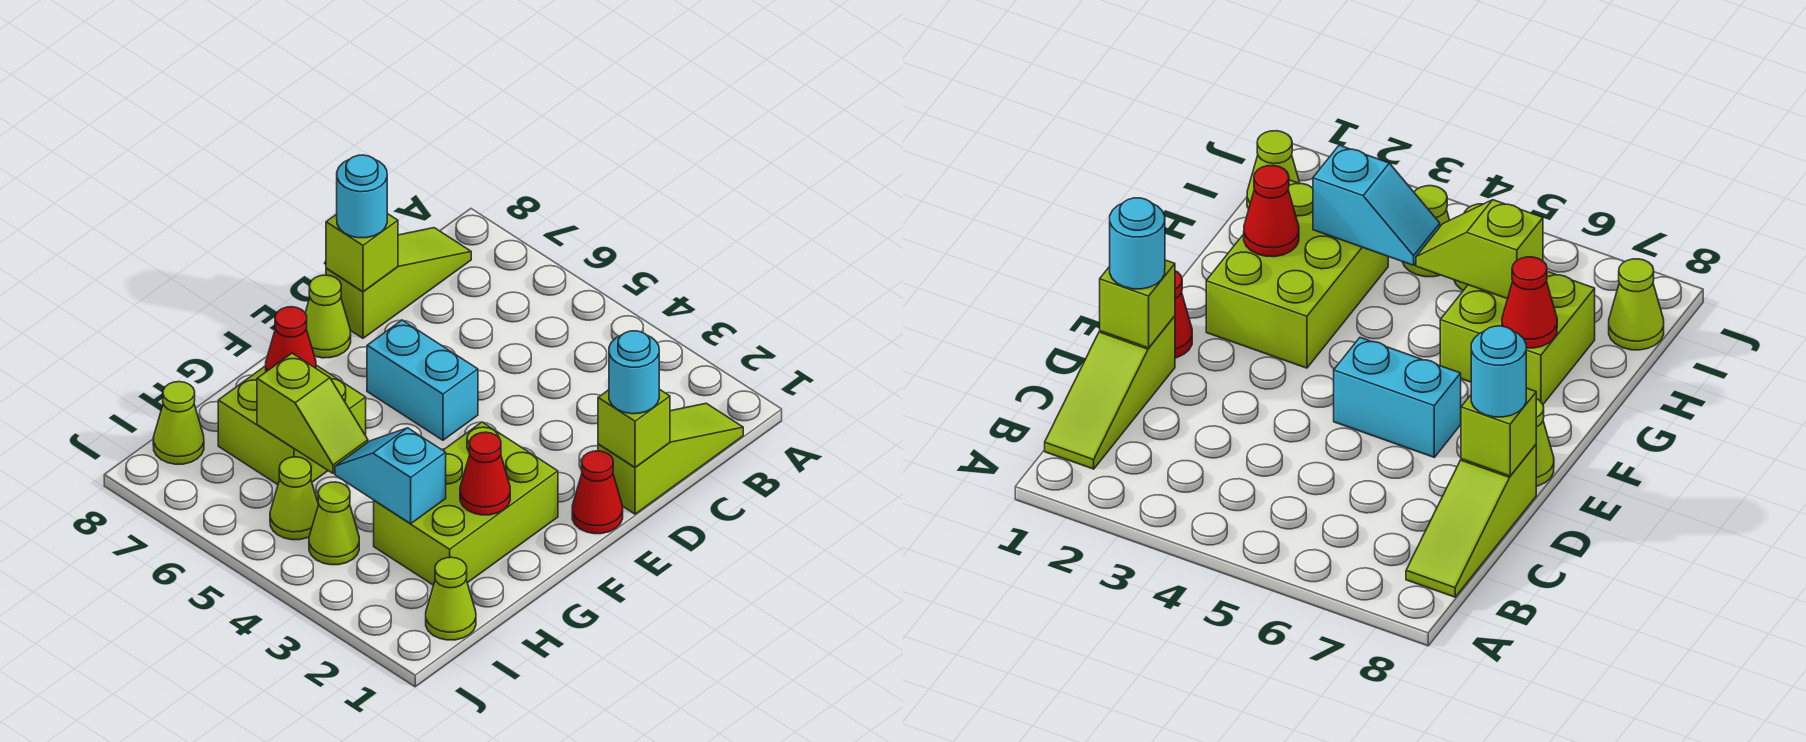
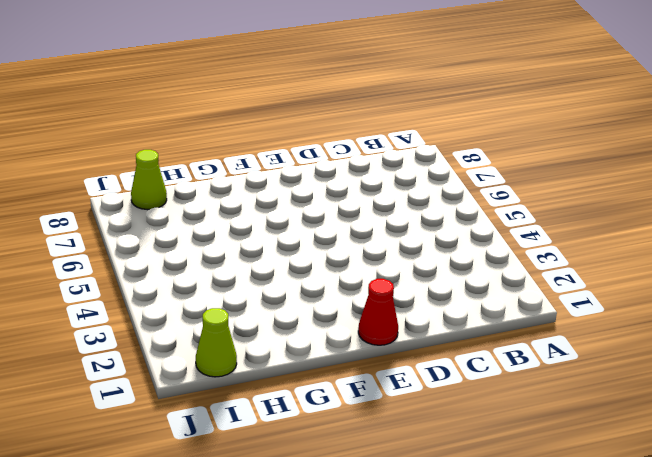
none -> lime 1x3 slope [598,403,743,514]
none -> lime 1x3 slope [326,228,471,338]
none -> cyan 1x2 brick [367,320,478,440]

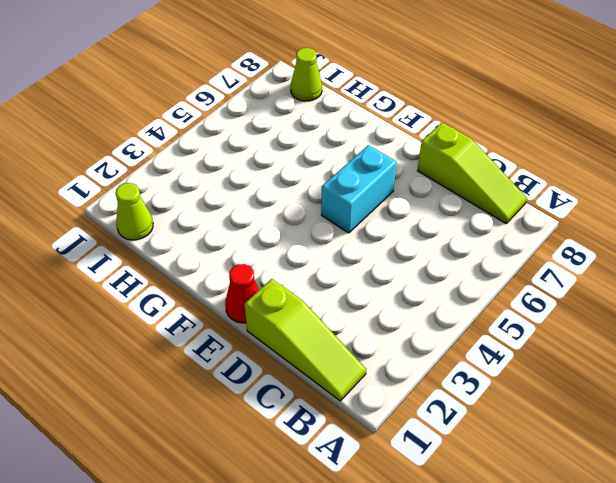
none -> lime 1x1 cone [305,275,351,358]
none -> lime 2x3 brick [374,422,558,585]
none -> lime 2x2 brick [218,365,366,485]

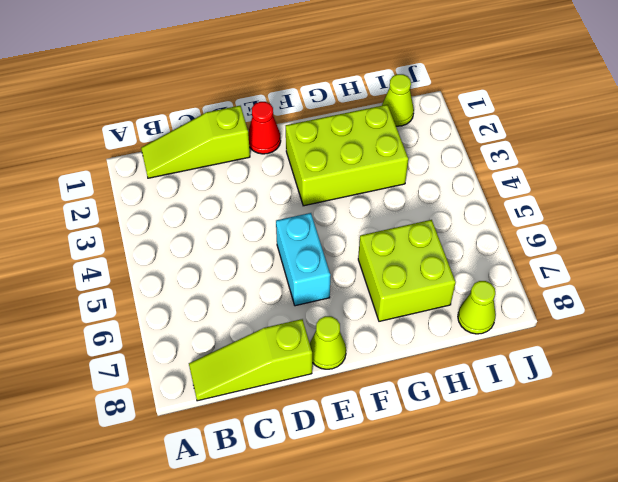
none -> lime 1x1 cone [309,482,359,565]
none -> lime 1x1 cone [270,457,318,540]
none -> lime 1x1 brick [598,389,670,467]

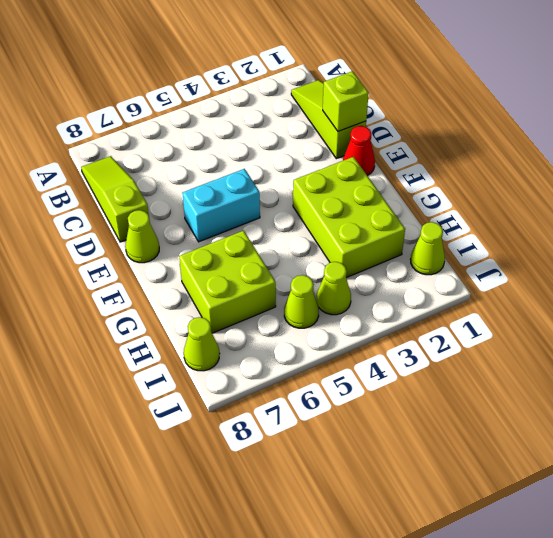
none -> lime 1x1 brick [326,214,398,292]
none -> red 1x1 cone [460,432,510,515]
none -> red 1x1 cone [266,307,316,372]

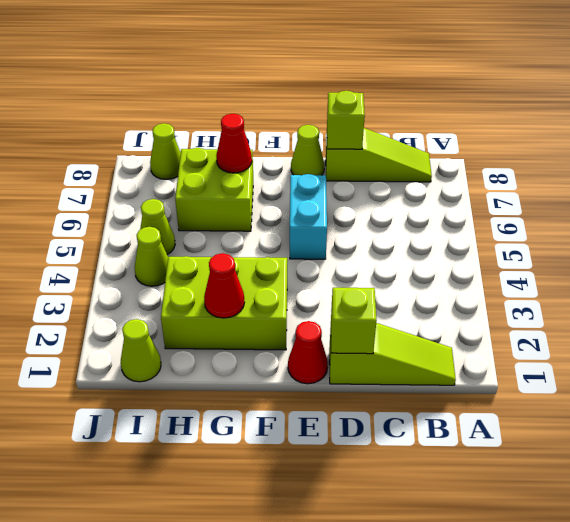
none -> cyan 1x2 slope [335,428,446,524]
none -> lime 1x2 slope [257,353,368,473]
none -> cyan 1x1 round brick [609,331,659,414]

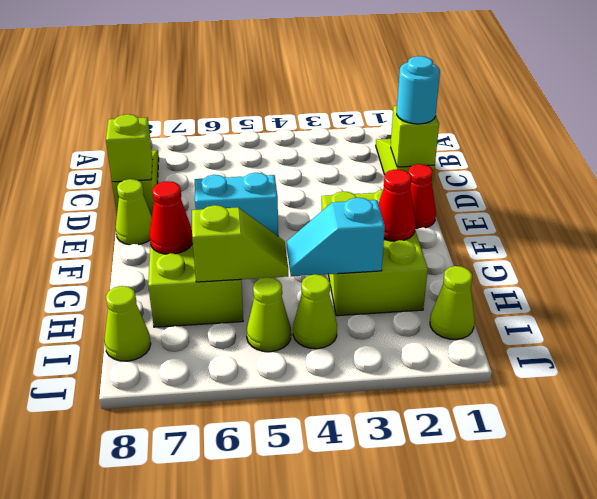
none -> cyan 1x1 round brick [337,155,387,238]

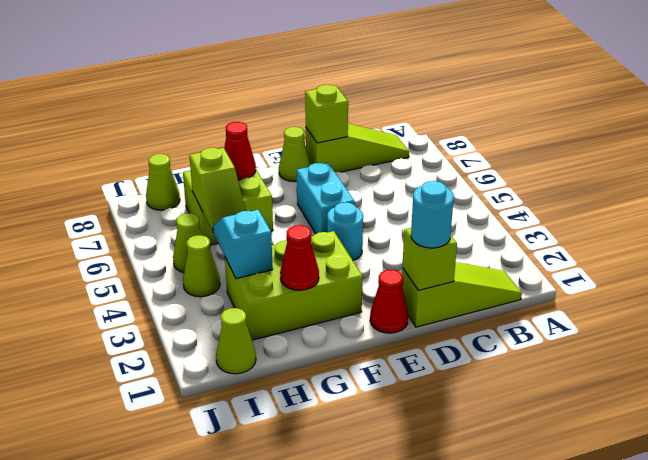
cyan 1x1 round brick [327,202,363,260] -> cyan 1x1 round brick moved to [337,155,387,238]

